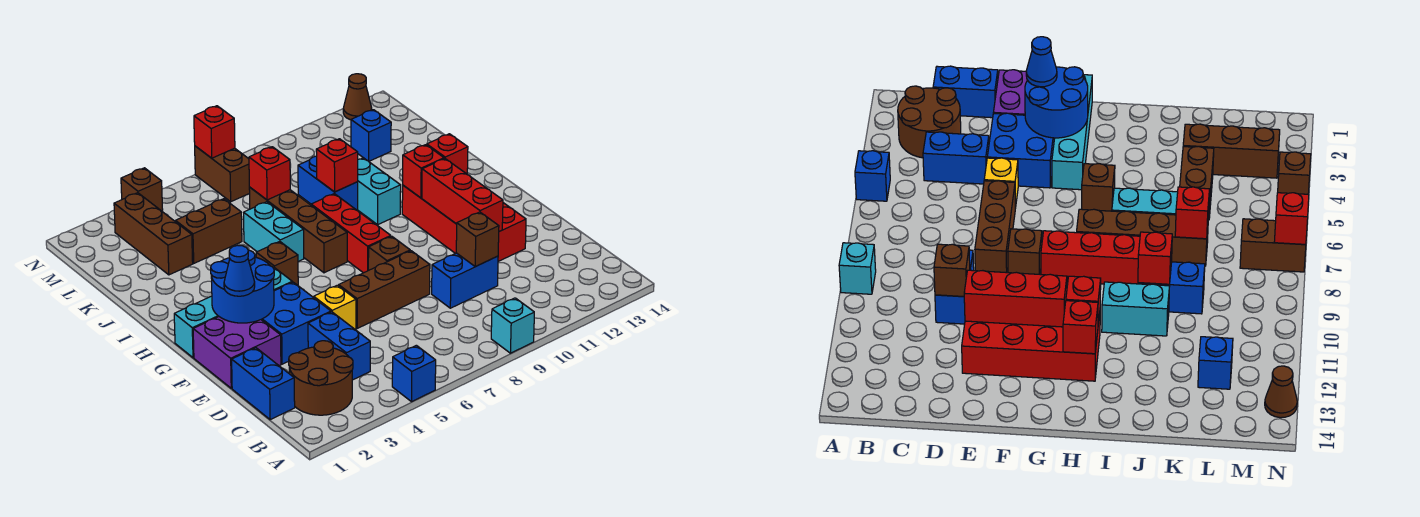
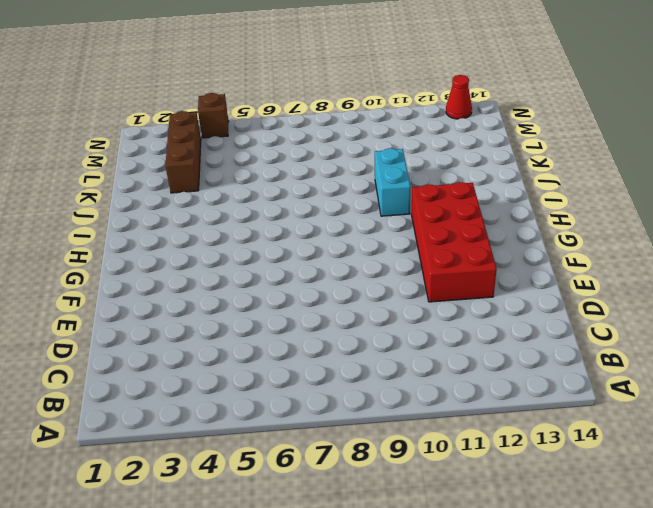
red 1x1 cone [446,75,472,119] -> brown 1x1 cone [343,74,372,120]
none -> blue 1x1 brick [392,345,436,402]
none -> cyan 1x1 brick [491,298,534,353]
none -> brown 2x2 round brick [289,341,353,415]
none -> blue 1x2 brick [232,348,295,419]

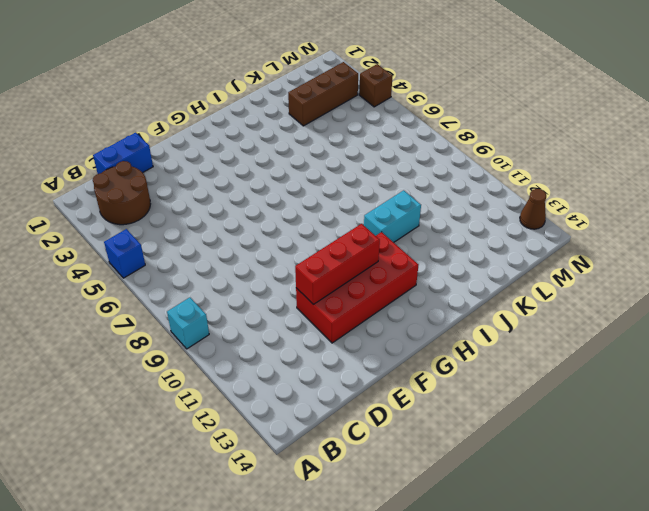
none -> blue 1x2 brick [308,312,370,380]
none -> blue 1x2 brick [432,253,498,308]
none -> purple 2x2 brick [193,317,281,388]
none -> blue 2x2 brick [261,282,331,364]

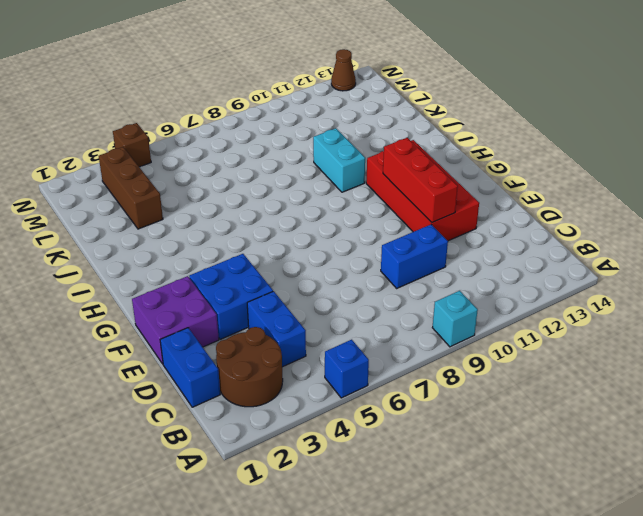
none -> yellow 1x1 brick [314,285,356,329]
none -> brown 1x3 brick [339,251,430,328]
none -> brown 1x1 brick [368,236,410,270]
none -> cyan 1x4 brick [174,268,292,358]

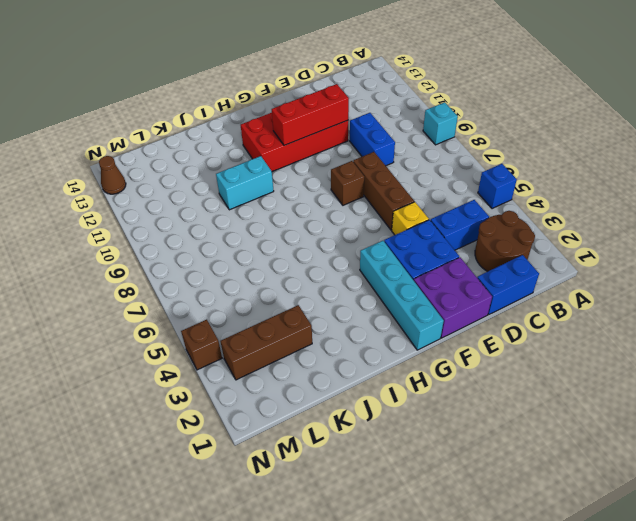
none -> red 1x3 brick [311,194,391,273]
none -> brown 1x1 brick [256,242,298,285]
none -> brown 1x4 brick [249,187,347,273]
none -> cyan 1x2 brick [244,202,304,262]

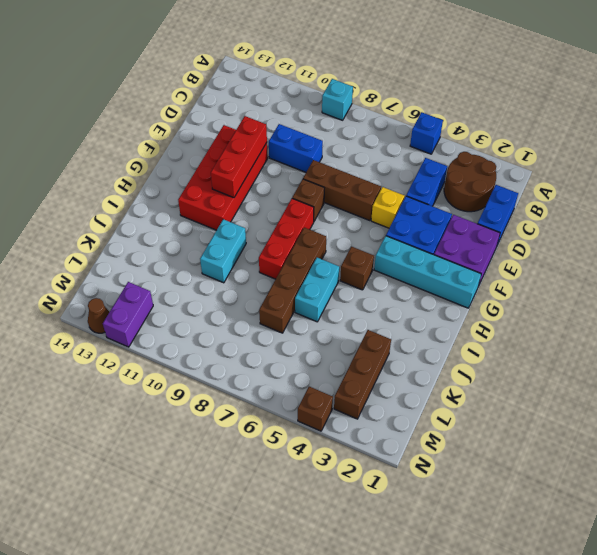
purple 1x2 brick [103,282,153,347] -> none
none -> blue 1x2 brick [298,156,358,211]
none -> brown 1x2 brick [175,199,242,263]
none -> blue 1x1 brick [351,110,391,161]
none -> brown 1x2 brick [195,146,250,202]

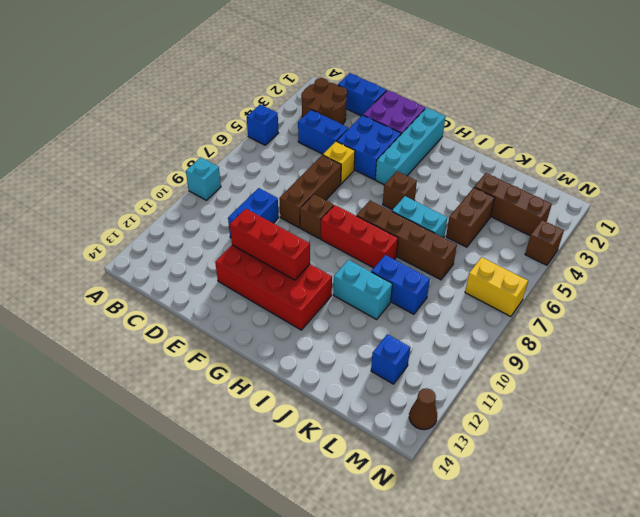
yellow 1x2 brick [465,257,528,317] -> brown 1x2 brick [195,146,250,202]
none -> brown 1x1 brick [456,212,499,267]
none -> blue 2x2 round brick [211,250,274,323]
none -> red 1x1 brick [403,145,444,198]
none -> red 1x1 brick [427,134,468,174]

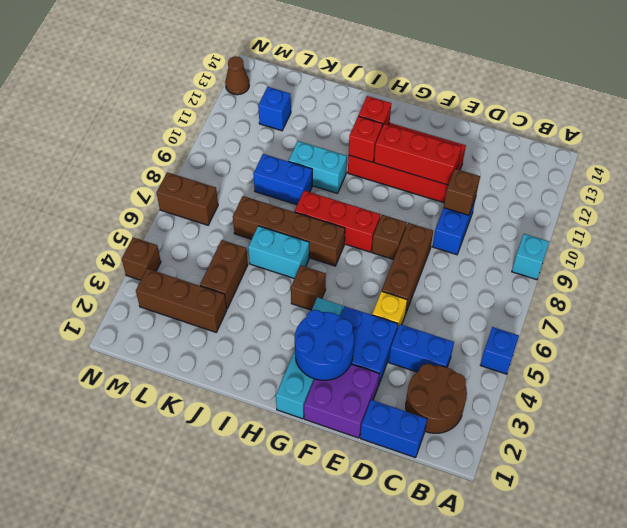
none -> red 1x1 brick [316,139,358,192]
none -> red 1x1 brick [249,147,290,200]
none -> red 1x1 brick [194,106,235,158]
none -> blue 1x1 cone [224,245,255,296]

